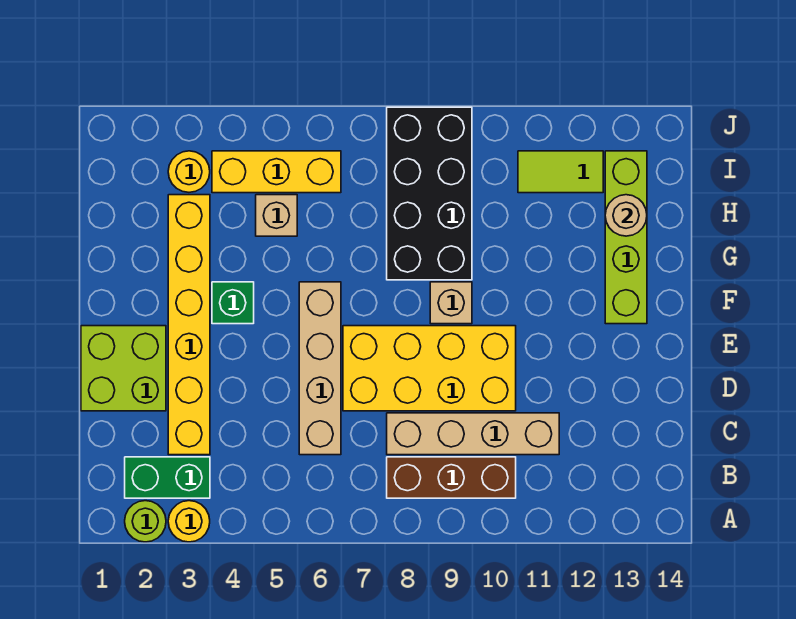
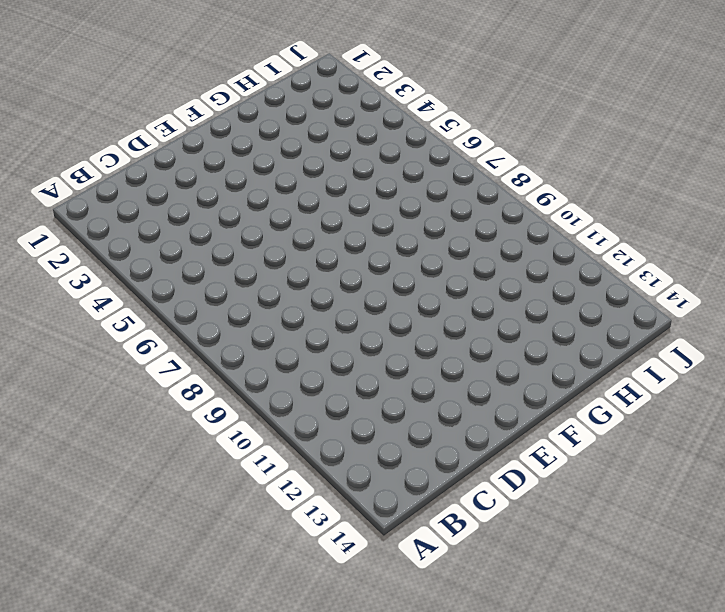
none -> lime 1x1 round brick [125,501,166,542]
none -> yellow 1x1 round brick [168,501,210,542]
none -> green 1x2 brick [125,457,210,498]

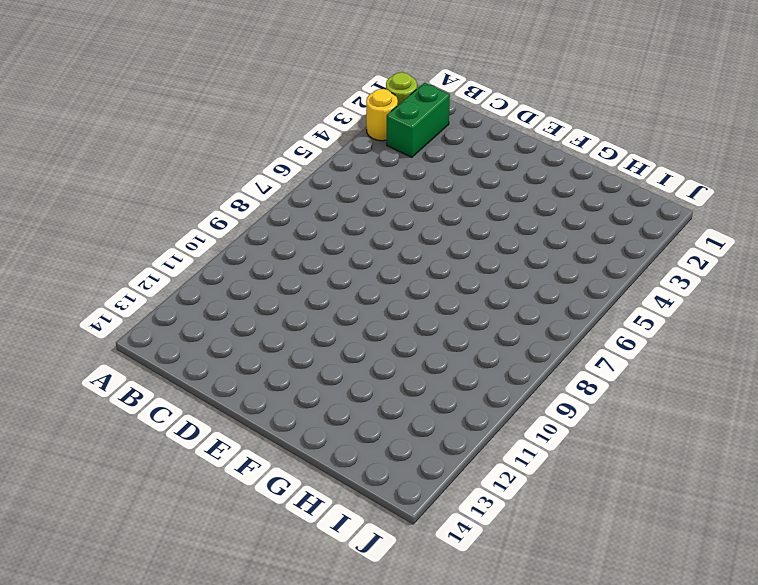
none -> brown 1x3 brick [387,457,516,498]
none -> yellow 1x6 brick [168,195,210,455]
none -> tan 1x4 brick [299,282,341,455]

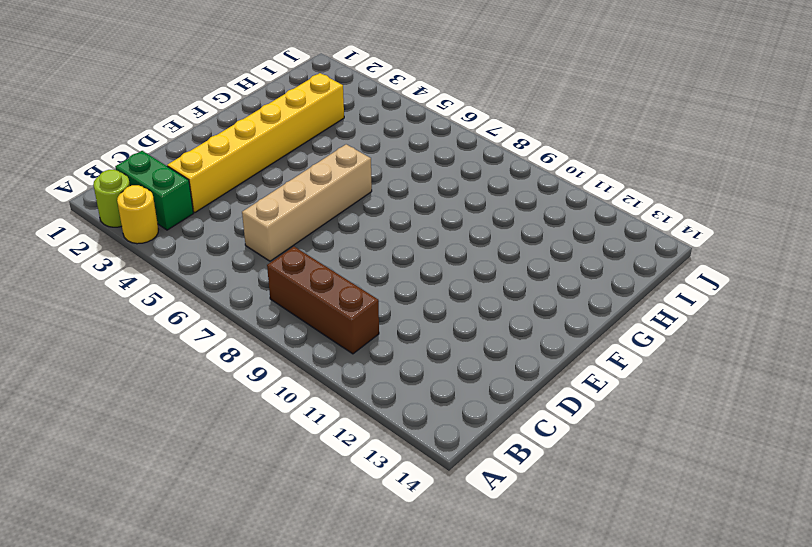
none -> tan 1x4 brick [387,413,559,455]
none -> lime 2x2 brick [81,326,166,411]
none -> yellow 2x4 brick [343,326,516,411]

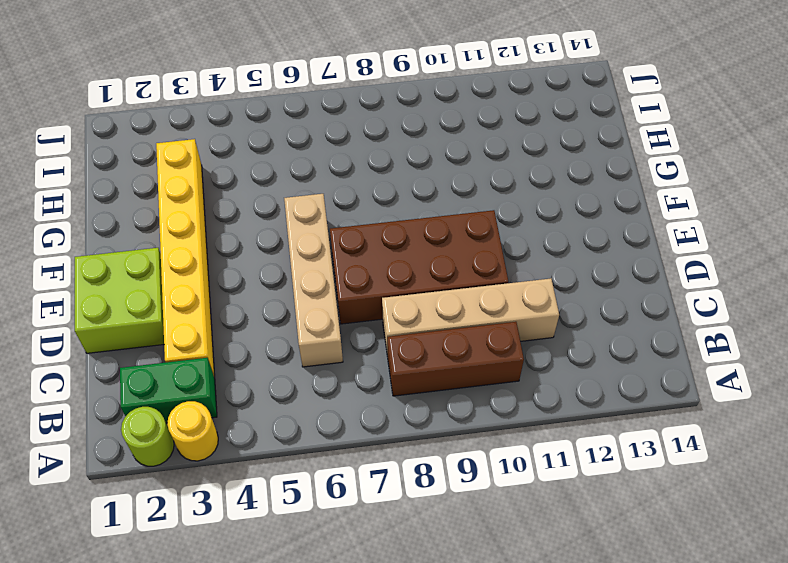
brown 2x4 brick [330,210,508,324] -> yellow 2x4 brick [343,326,516,411]
none -> green 1x1 brick [212,282,254,324]
none -> tan 1x1 brick [430,282,472,324]
none -> lime 1x4 brick [605,151,647,324]

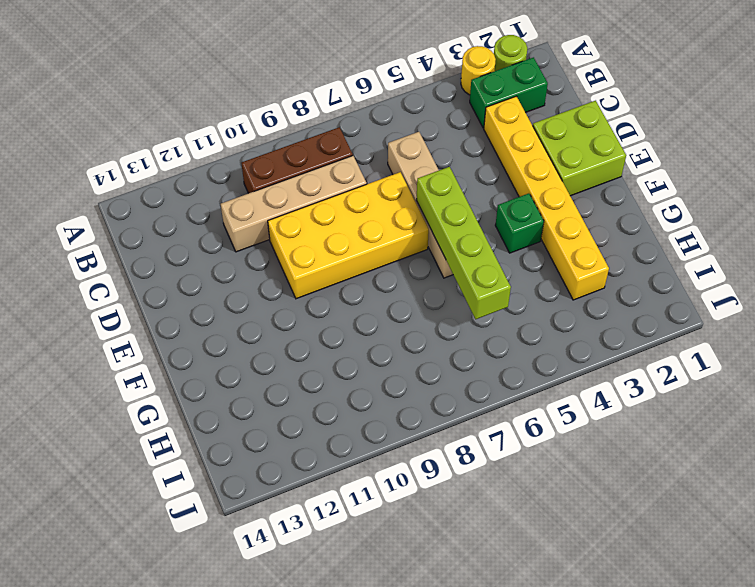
lime 1x4 brick [417,167,511,319] -> lime 1x4 brick moved to [605,151,647,324]
none -> tan 1x1 brick [430,282,472,324]
none -> black 2x4 brick [387,107,472,280]
none -> tan 1x1 brick [256,195,297,236]

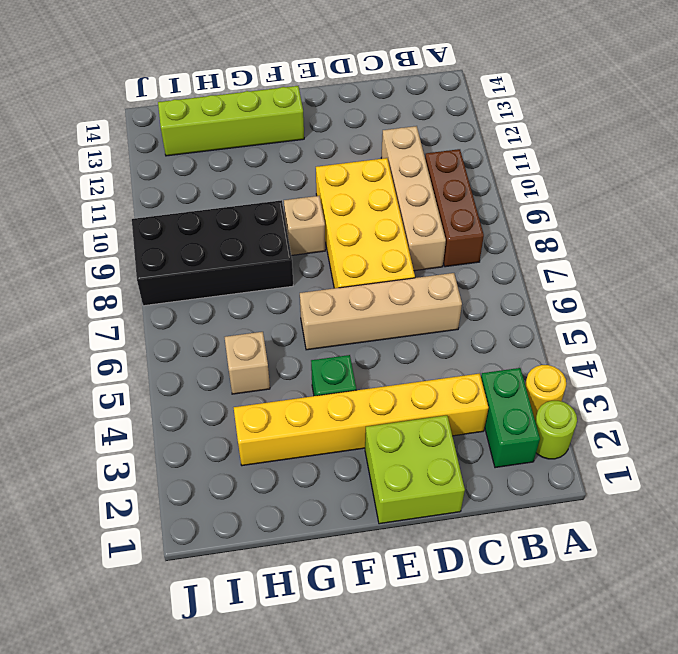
none -> yellow 1x1 round brick [168,151,210,192]
none -> yellow 1x3 brick [212,151,341,193]
none -> lime 1x2 tile [518,151,603,193]

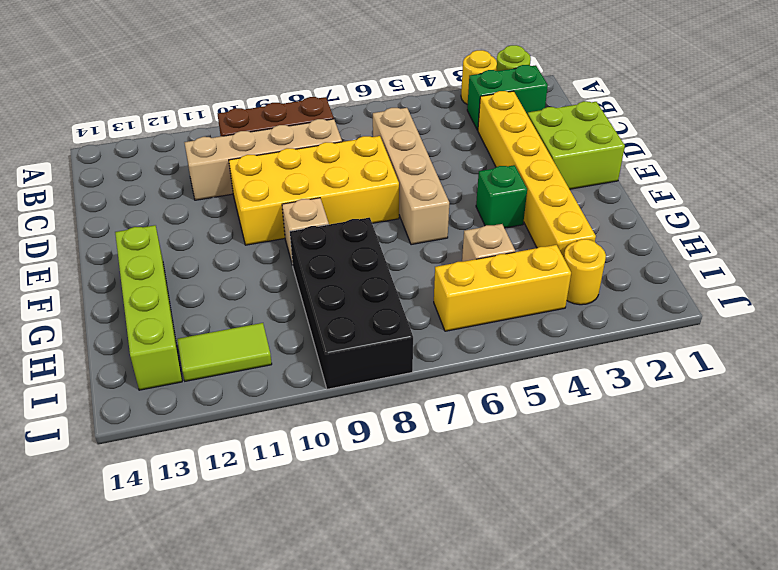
none -> tan 1x1 round brick [605,195,647,236]

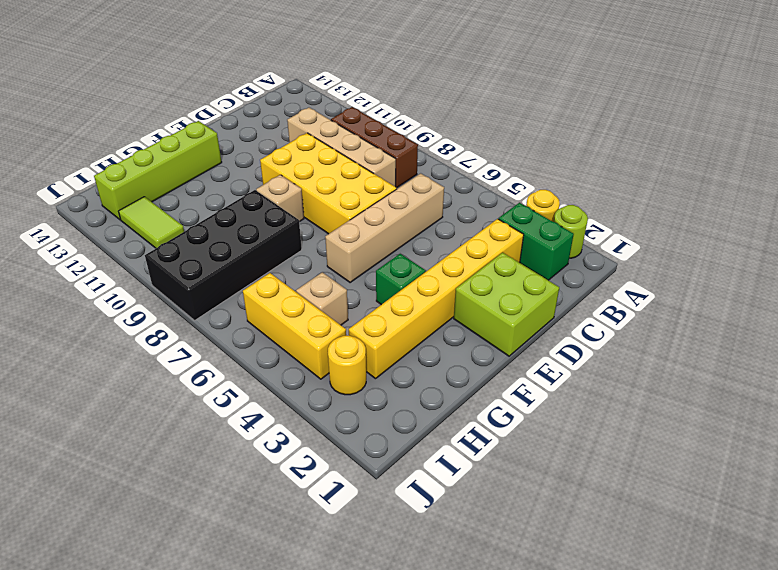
none -> tan 1x1 round brick [605,195,647,236]

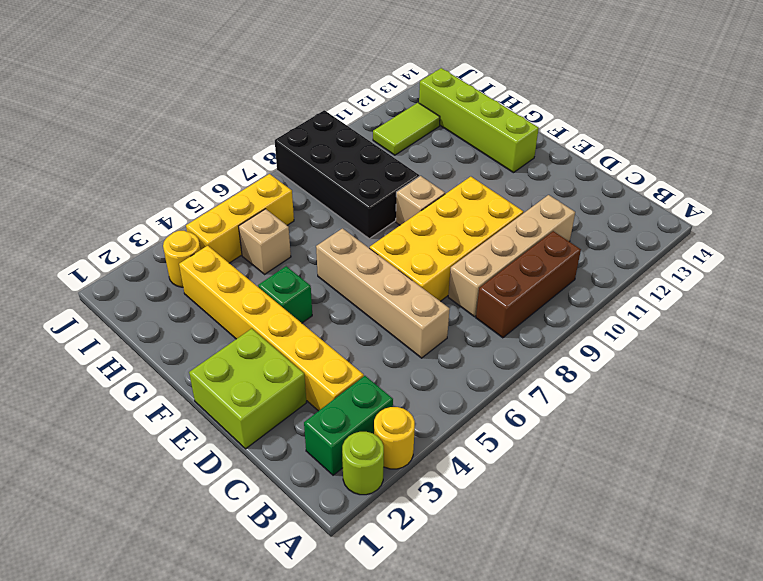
none -> tan 1x1 round brick [605,195,647,236]

